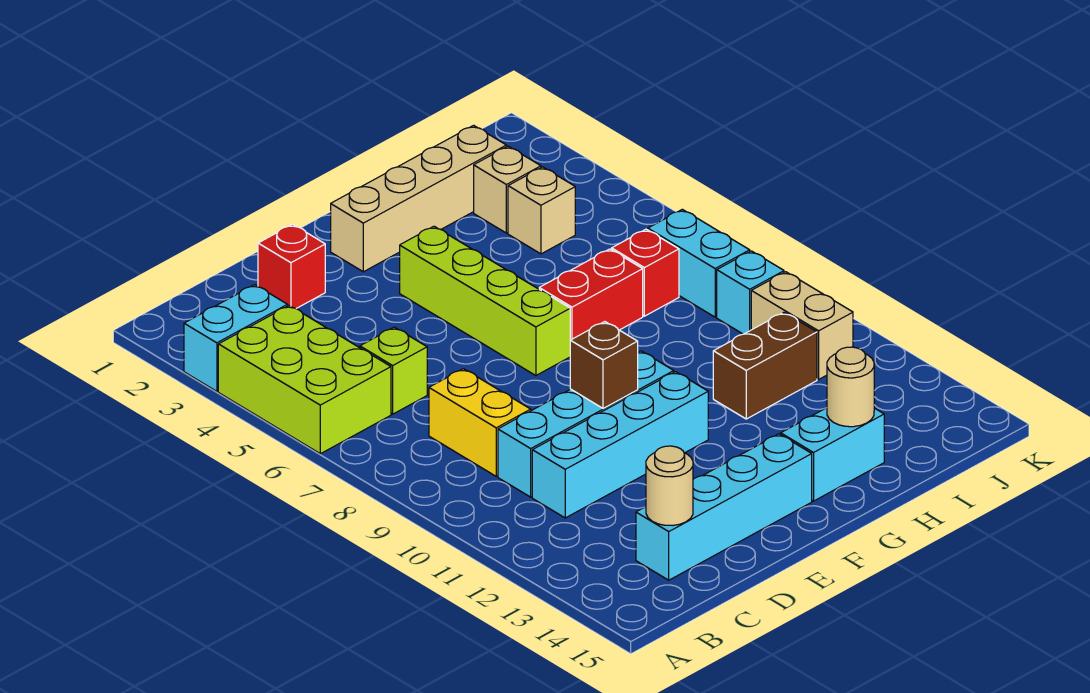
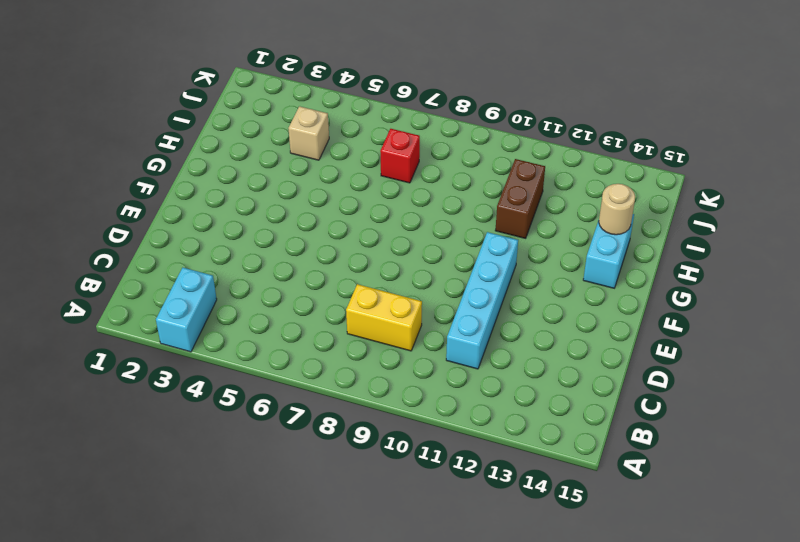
none -> lime 2x3 brick [218,306,391,454]
none -> lime 1x1 brick [360,327,427,414]
none -> cyan 1x4 brick [498,351,674,497]

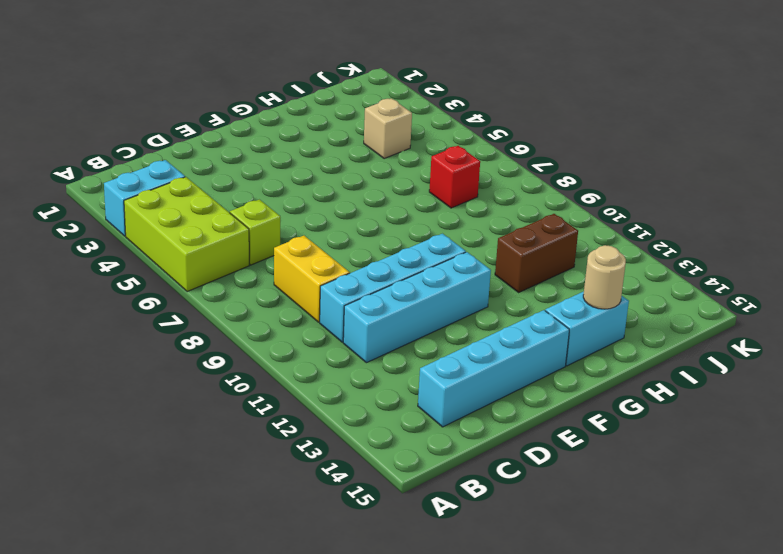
none -> red 1x1 brick [258,224,325,308]
none -> tan 1x4 brick [331,125,506,272]
none -> lime 1x4 brick [400,226,570,376]

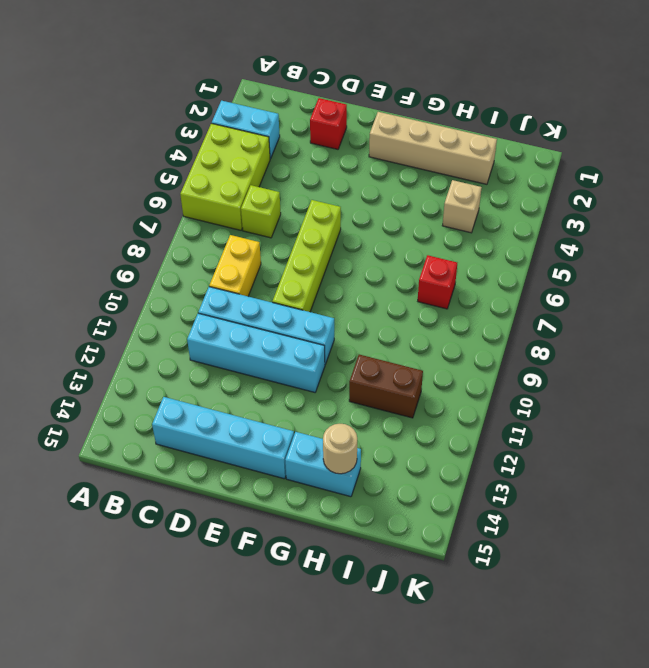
lime 1x4 brick [272,200,341,312] -> lime 1x4 brick moved to [400,226,570,376]
none -> red 1x2 brick [539,249,643,340]
none -> tan 1x1 brick [474,146,541,233]
none -> cyan 1x2 brick [648,209,750,317]

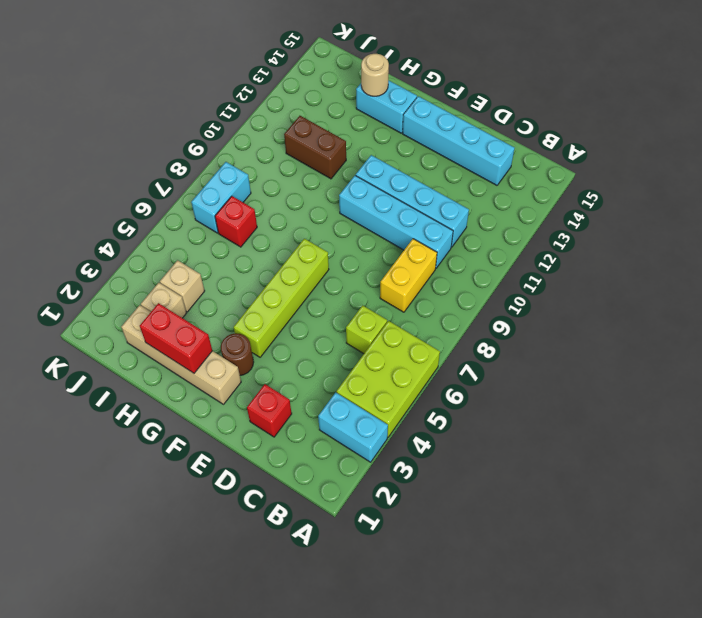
brown 1x1 round brick [221,333,254,375] -> none
red 1x2 brick [140,303,212,373] -> red 1x2 brick moved to [539,249,643,340]
none -> cyan 1x1 brick [717,251,784,334]
none -> tan 1x2 brick [751,272,853,379]
none -> tan 1x1 round brick [646,446,693,526]

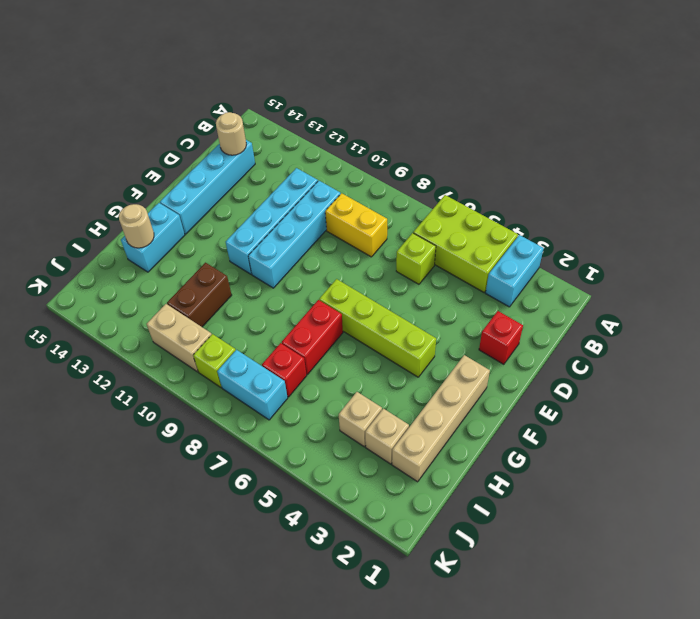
lime 1x1 brick [193,334,236,387] -> cyan 1x1 brick [717,251,784,334]
none -> brown 1x1 brick [570,322,638,408]

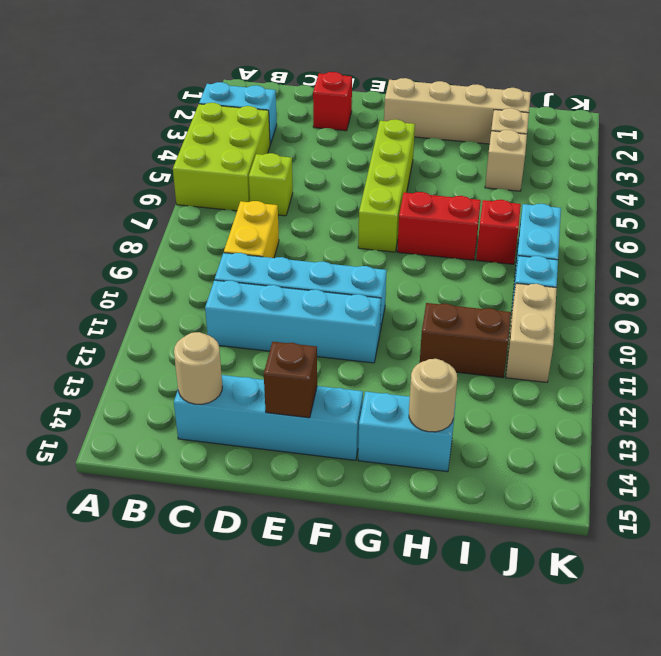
brown 1x1 brick [264,342,317,418] -> brown 1x1 brick moved to [570,322,638,408]

